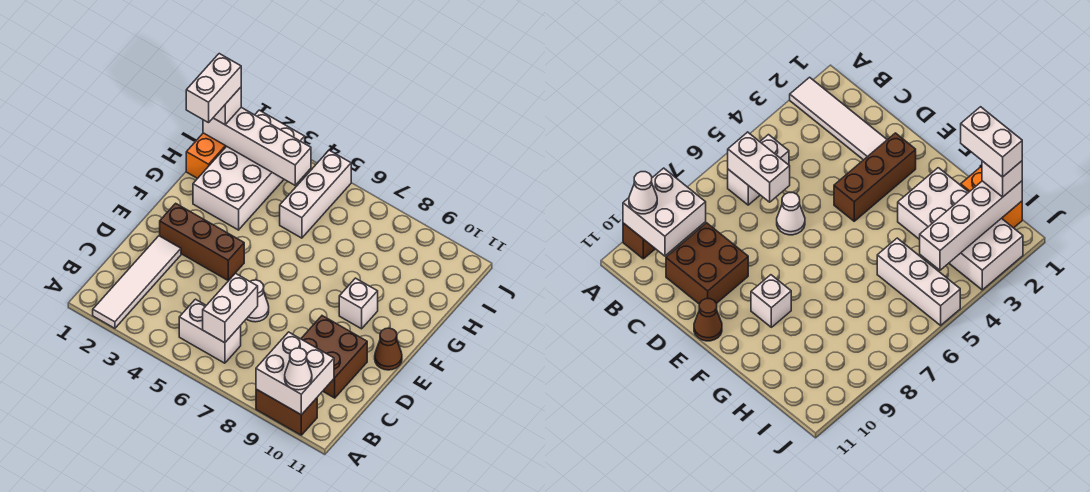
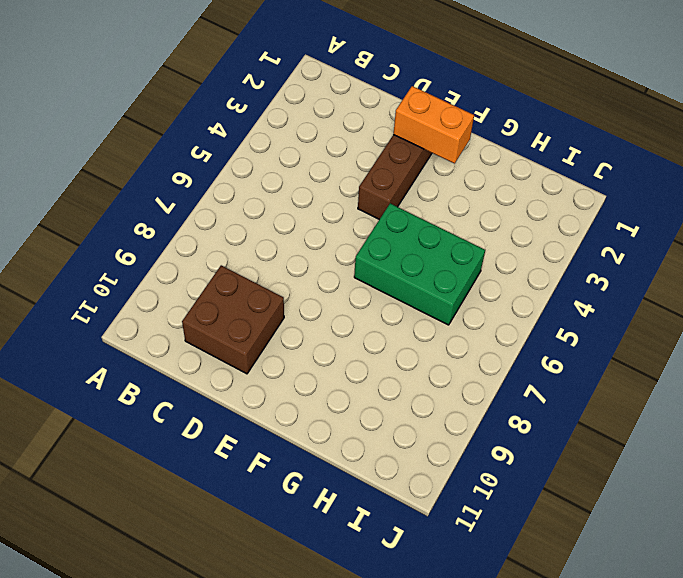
orange 1x2 brick [393,86,474,164] -> orange 1x2 brick moved to [186,133,226,178]
green 2x3 brick [354,203,485,325] -> white 1x3 brick [280,150,351,238]
none -> white 1x4 tile [93,236,181,328]
none -> brown 1x2 brick [256,389,317,435]
none -> white 1x2 brick [179,299,241,363]

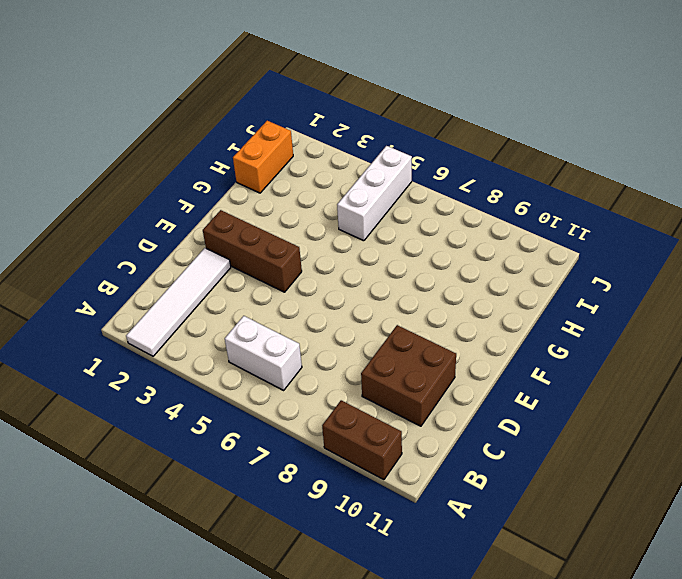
none -> white 1x1 cone [247,280,269,322]
none -> brown 1x1 cone [375,328,402,370]
none -> white 1x1 brick [339,278,378,329]

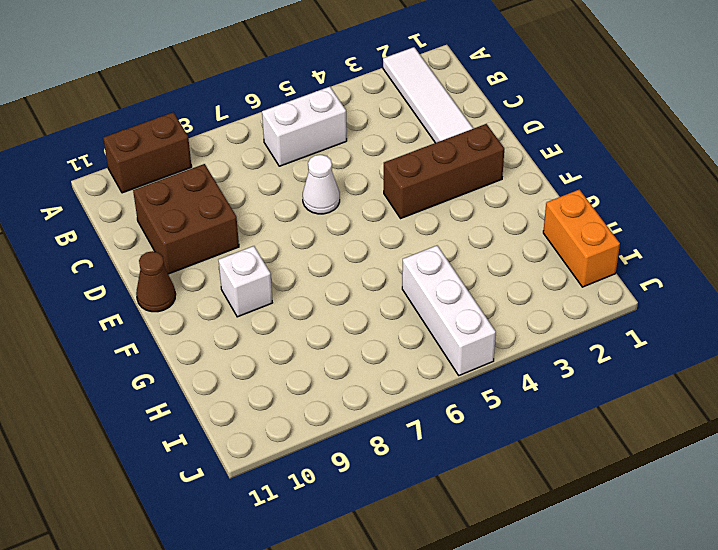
none -> white 2x4 brick [193,110,305,230]
none -> white 2x2 brick [256,332,334,415]
none -> white 1x2 brick [203,273,258,343]

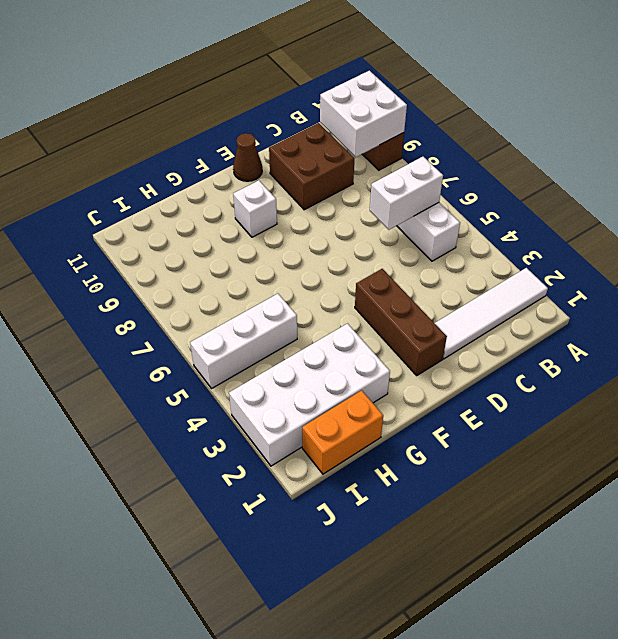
none -> white 1x1 cone [247,280,269,322]
none -> white 1x4 brick [203,107,311,185]
none -> white 1x1 cone [285,348,312,390]

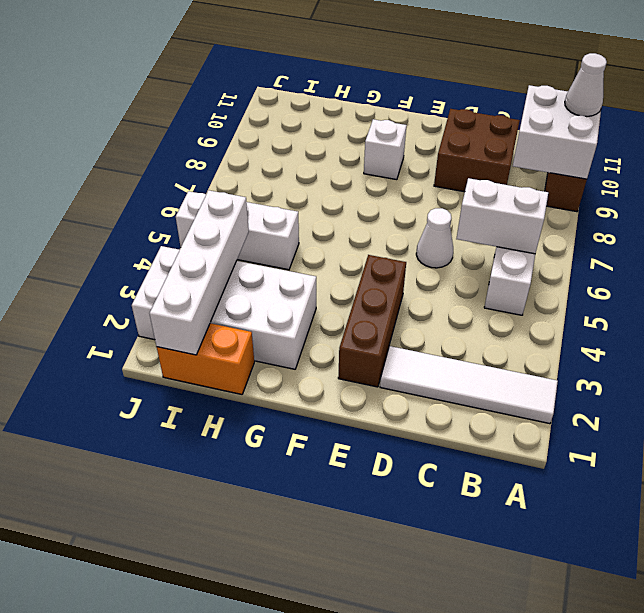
none -> brown 1x1 cone [375,328,402,370]
none -> white 1x1 brick [213,87,241,125]
none -> white 1x2 brick [186,54,241,123]

